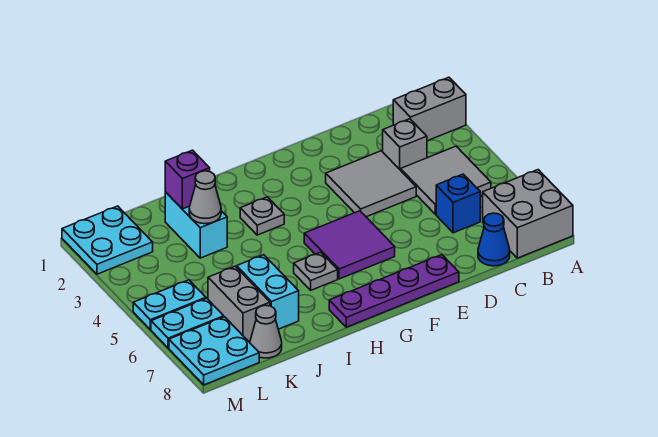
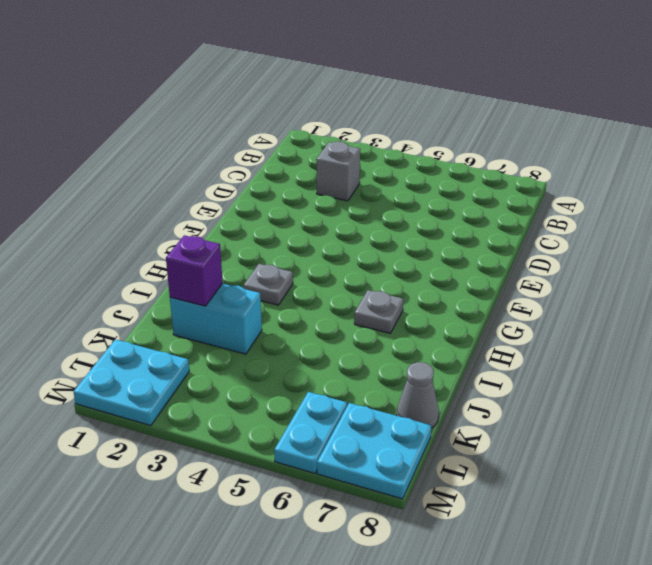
none -> grey 1x2 brick [393,77,466,141]
none -> grey 2x2 brick [483,170,573,258]
none -> grey 2x2 tile [401,146,491,214]

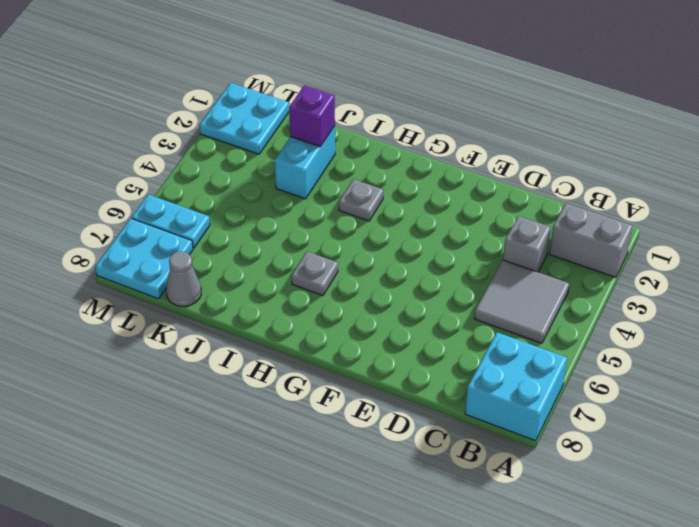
cyan 2x2 brick [465,332,567,441] -> grey 2x2 brick [483,170,573,258]
none -> blue 1x1 brick [436,174,480,233]
none -> blue 1x1 cone [478,213,510,266]
none -> grey 2x2 tile [326,151,416,217]

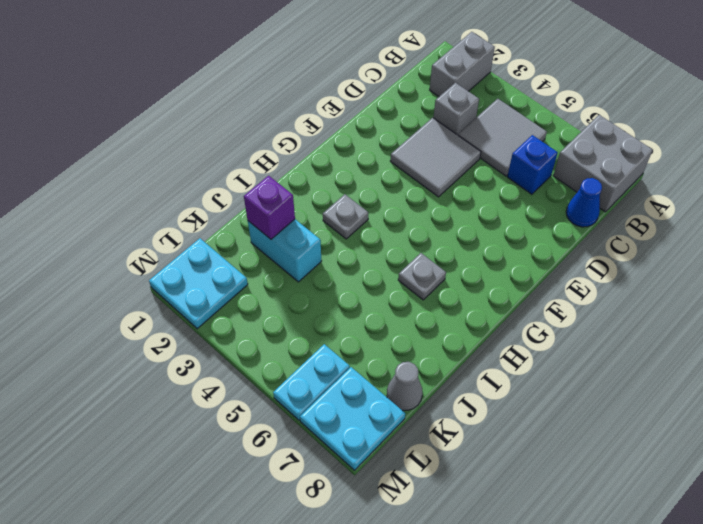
none -> purple 1x4 plate [329,255,459,327]
none -> purple 2x2 tile [304,211,395,279]
none -> cyan 1x2 brick [237,255,299,329]

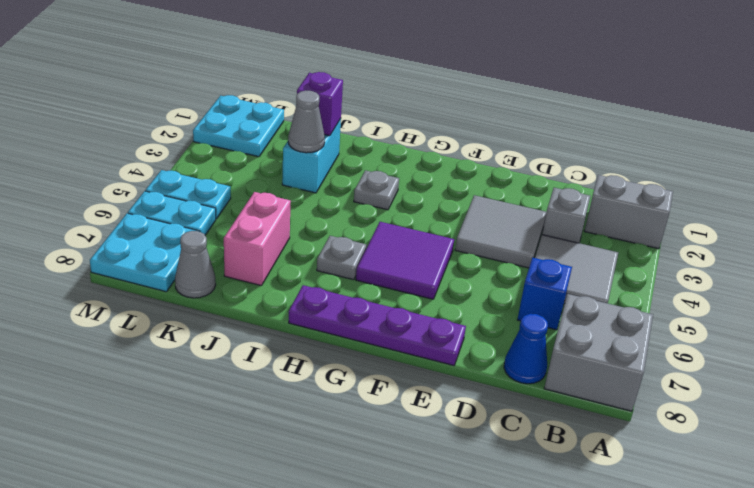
pink 1x2 brick [224,192,291,286] -> cyan 1x2 brick [237,255,299,329]
none -> grey 1x2 brick [208,266,270,341]

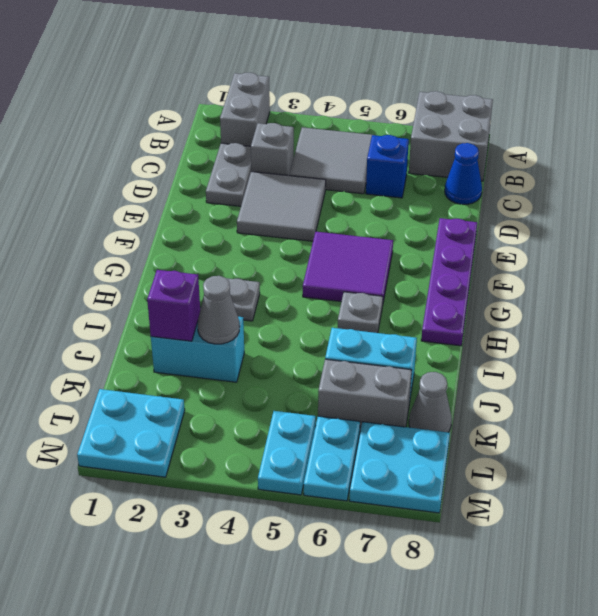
grey 1x2 plate [206,143,251,206] -> none

